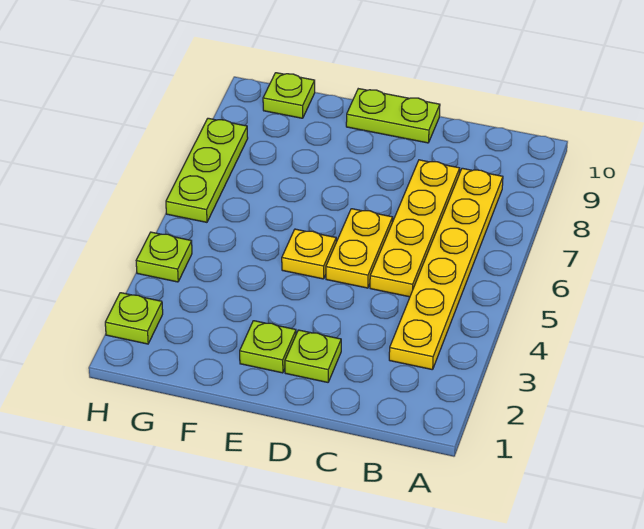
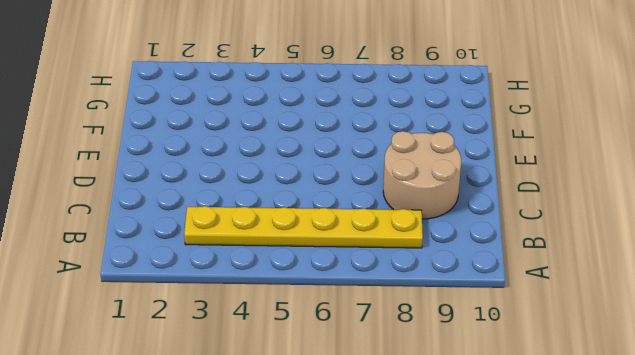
tan 2x2 round brick [383,131,461,219] -> yellow 1x4 plate [370,160,460,297]
none -> lime 1x1 plate [285,330,341,382]
none -> yellow 1x2 plate [326,209,393,288]

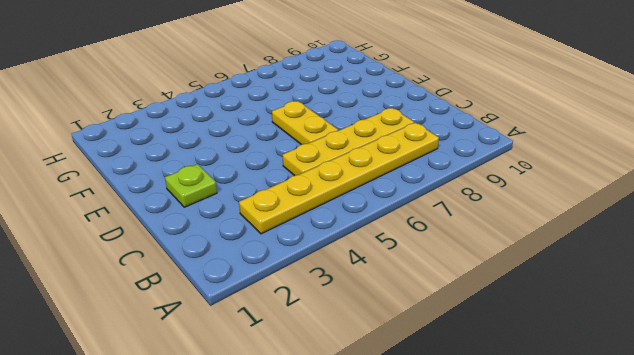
yellow 1x2 plate [272,101,338,145] -> yellow 1x2 plate turned to [326,209,393,288]
none -> lime 1x2 plate [346,89,440,143]
none -> lime 1x1 plate [240,321,296,373]

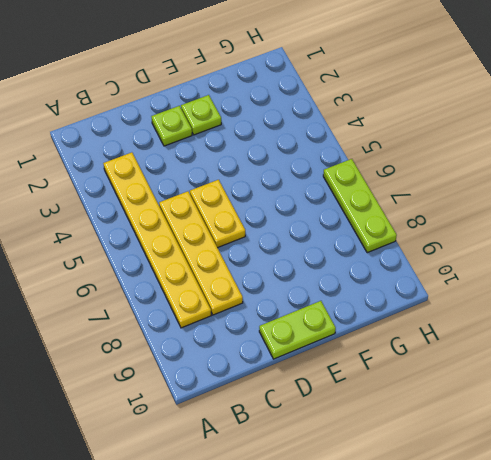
none -> yellow 1x1 plate [282,229,336,279]
none -> lime 1x1 plate [263,73,315,118]

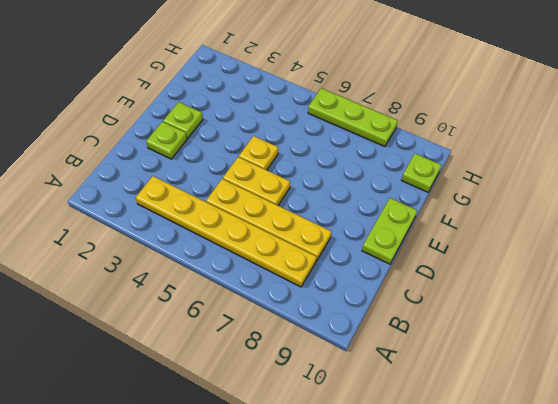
none -> lime 1x1 plate [105,293,163,344]
none -> lime 1x1 plate [136,232,192,282]

